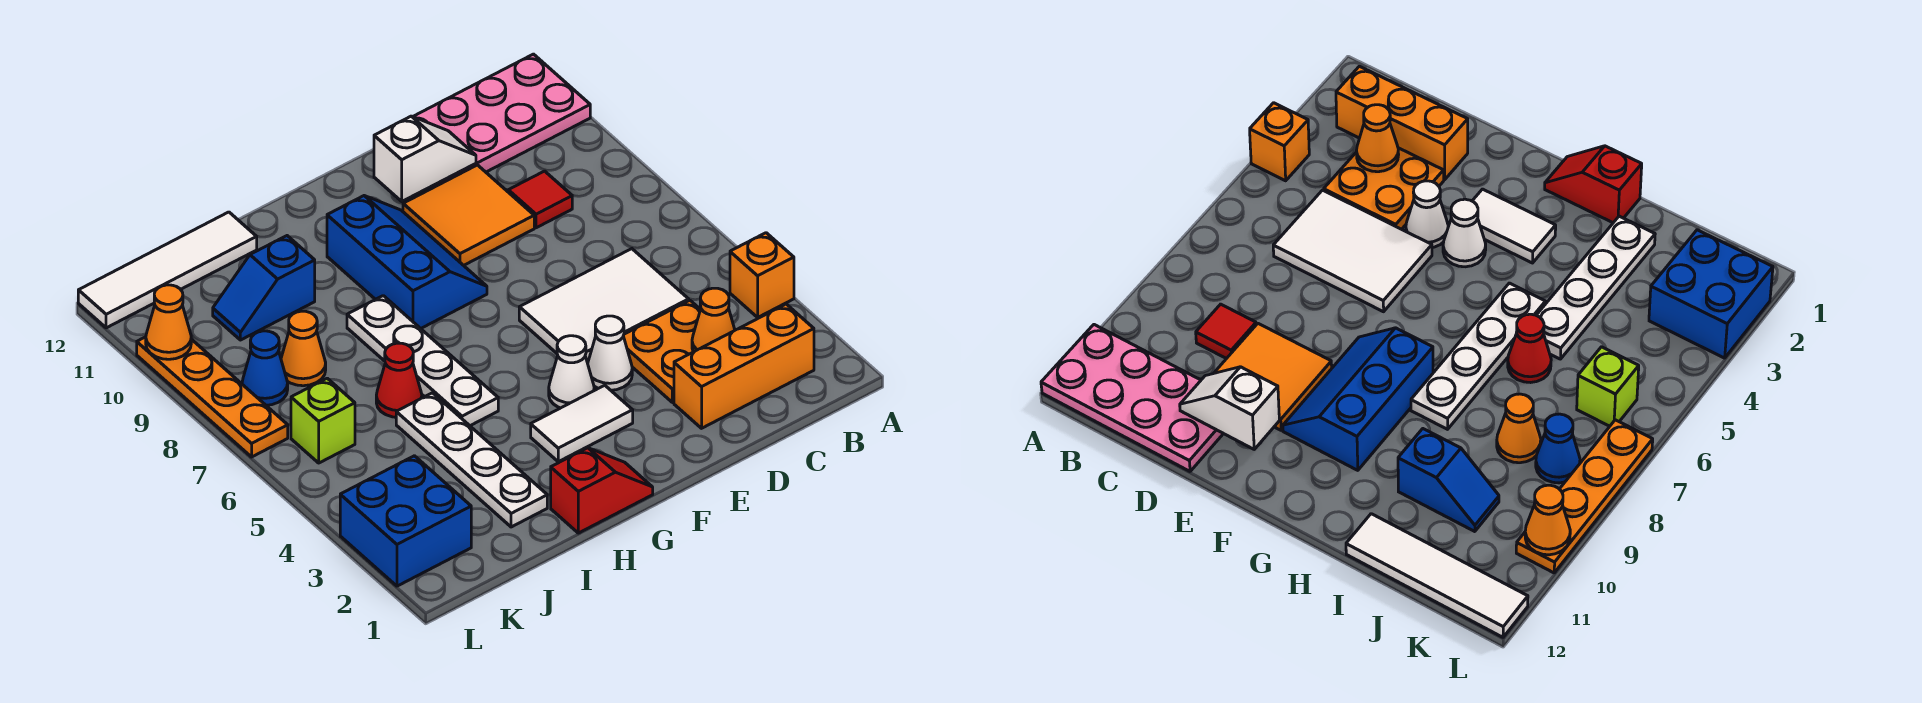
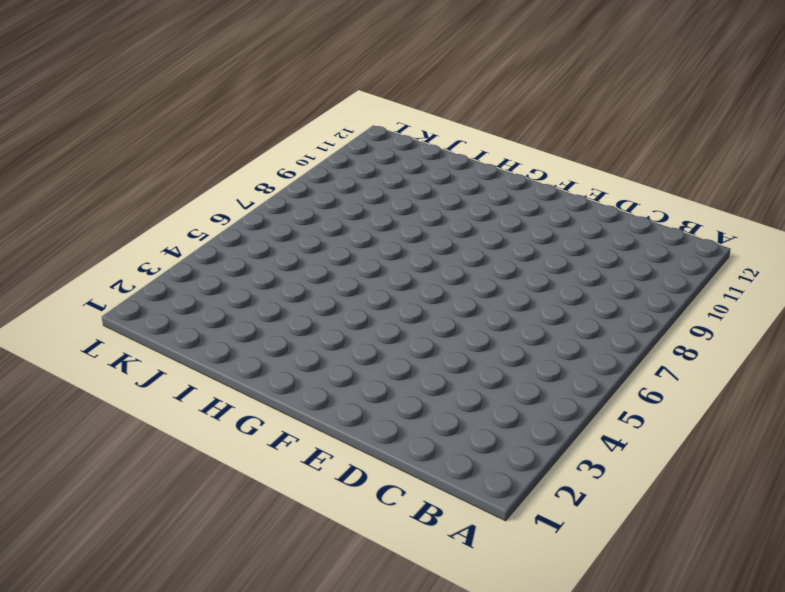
none -> orange 1x1 brick [730,233,794,317]
none -> pink 2x4 plate [413,54,590,189]
none -> orange 1x3 brick [674,304,814,428]

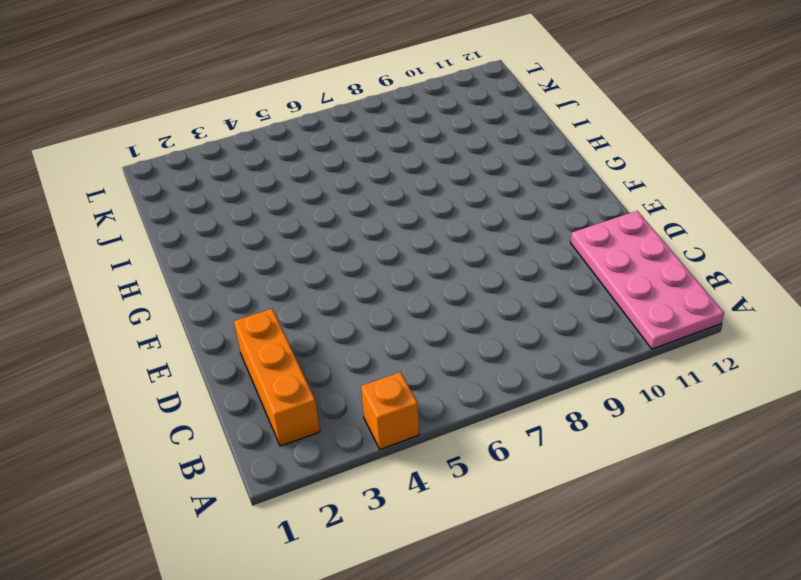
none -> orange 2x2 plate [623,300,700,403]
none -> white 2x3 tile [519,249,689,363]
none -> red 1x1 tile [508,171,572,228]

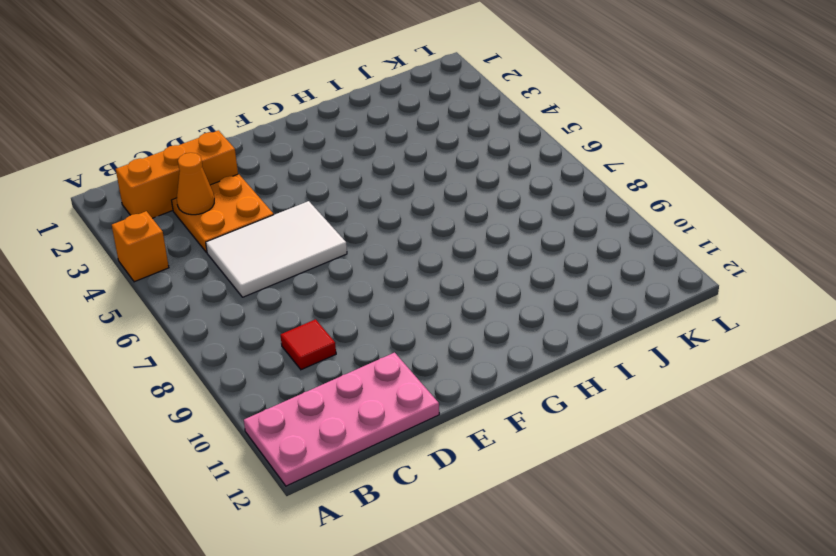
none -> orange 2x2 tile [403,165,534,265]
none -> white 1x1 cone [588,316,632,390]
none -> white 1x2 tile [531,385,633,462]

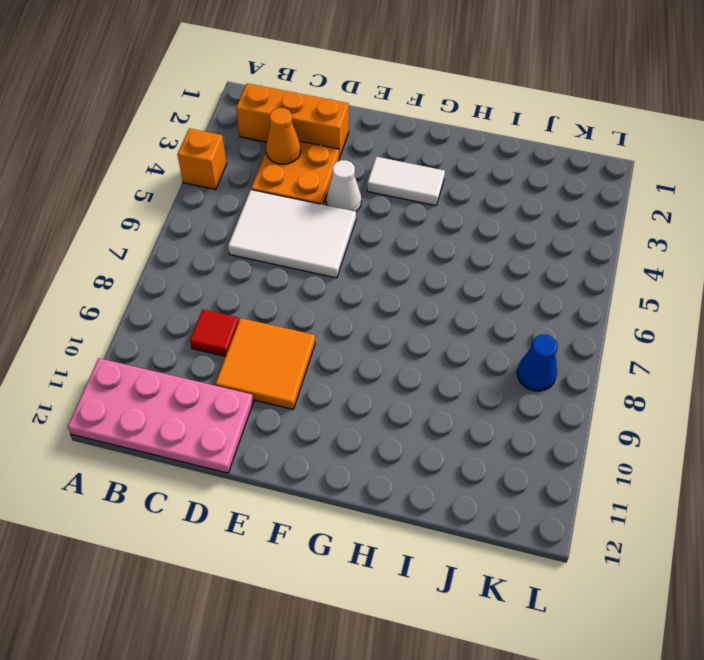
none -> white 1x1 cone [549,336,594,408]
none -> blue 2x3 slope [327,196,487,328]
none -> red 1x2 slope [551,448,653,533]

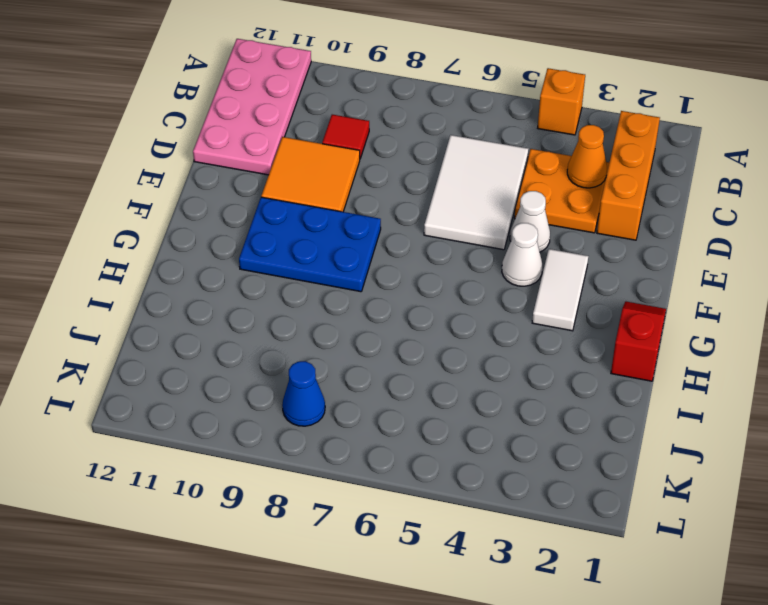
blue 2x3 plate [239,197,381,292] -> blue 2x3 slope [327,196,487,328]
none -> white 1x4 plate [347,296,498,426]
none -> white 1x4 plate [396,393,547,527]
none -> red 1x1 cone [376,343,422,417]

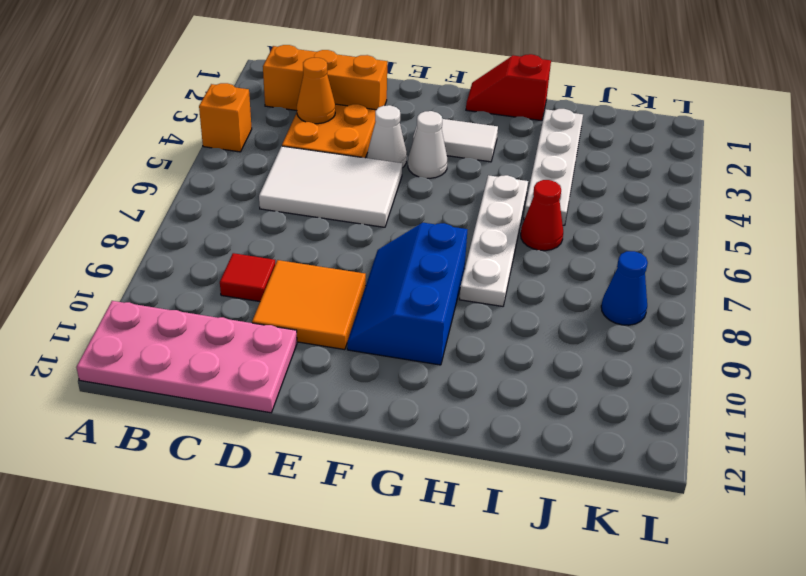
none -> blue 1x2 slope [213,236,315,340]
none -> white 1x4 tile [78,212,257,328]
none -> orange 1x1 cone [281,311,326,386]

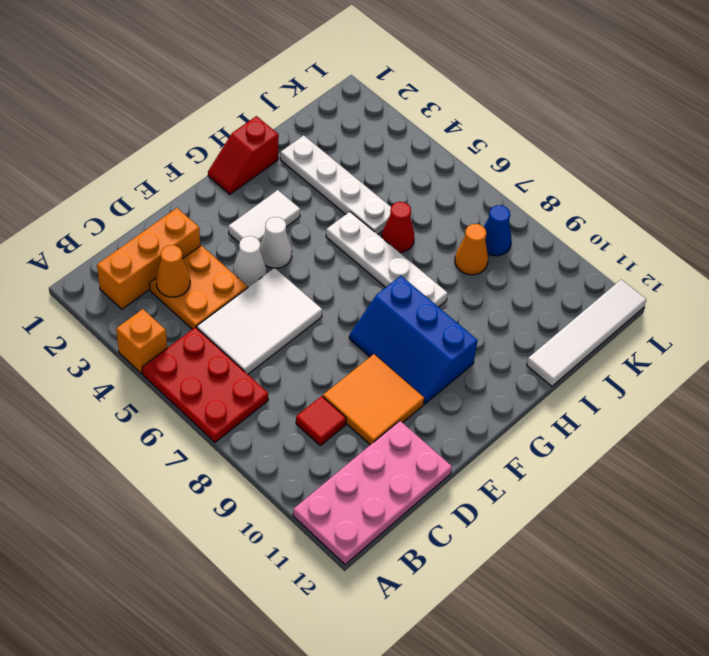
red 2x3 plate [142,327,268,442] -> none
none -> blue 1x2 slope [213,236,315,340]
none -> blue 2x2 brick [340,456,471,586]
none -> lime 1x1 brick [291,378,355,463]

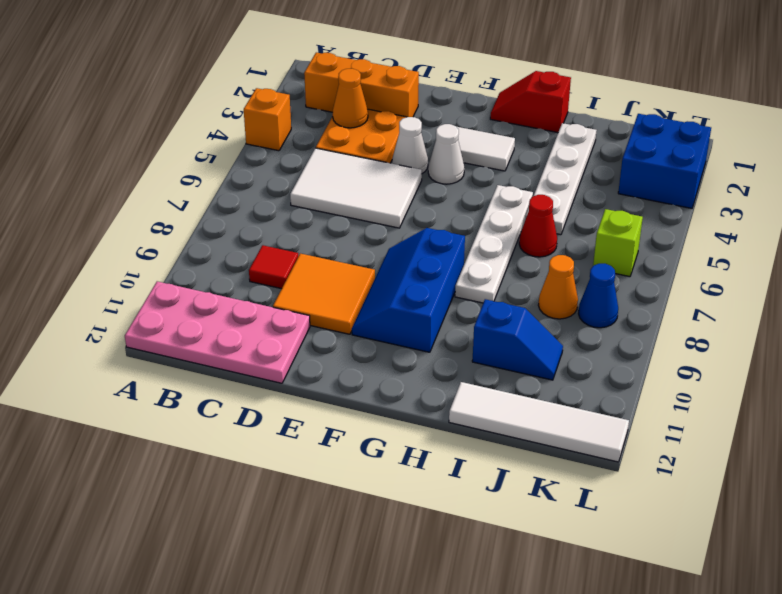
none -> orange 1x4 plate [137,337,288,457]
none -> white 1x2 slope [374,116,476,201]
none -> orange 1x1 cone [146,285,191,359]

